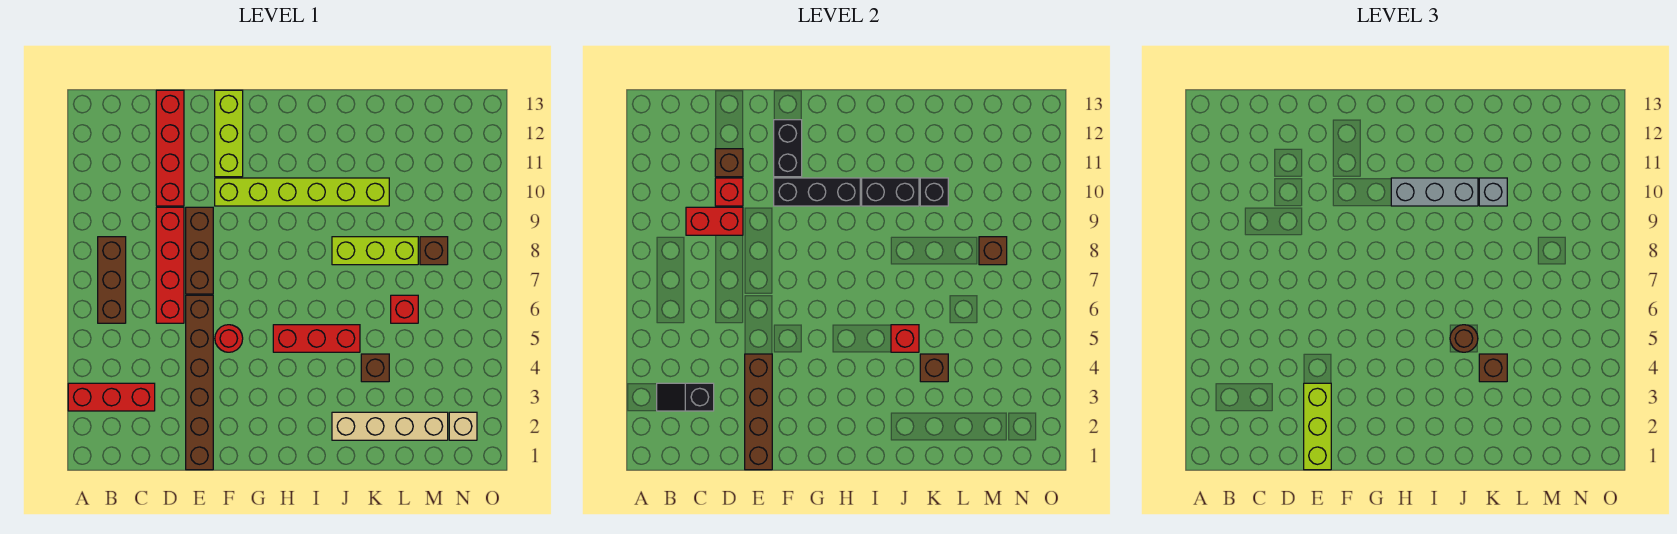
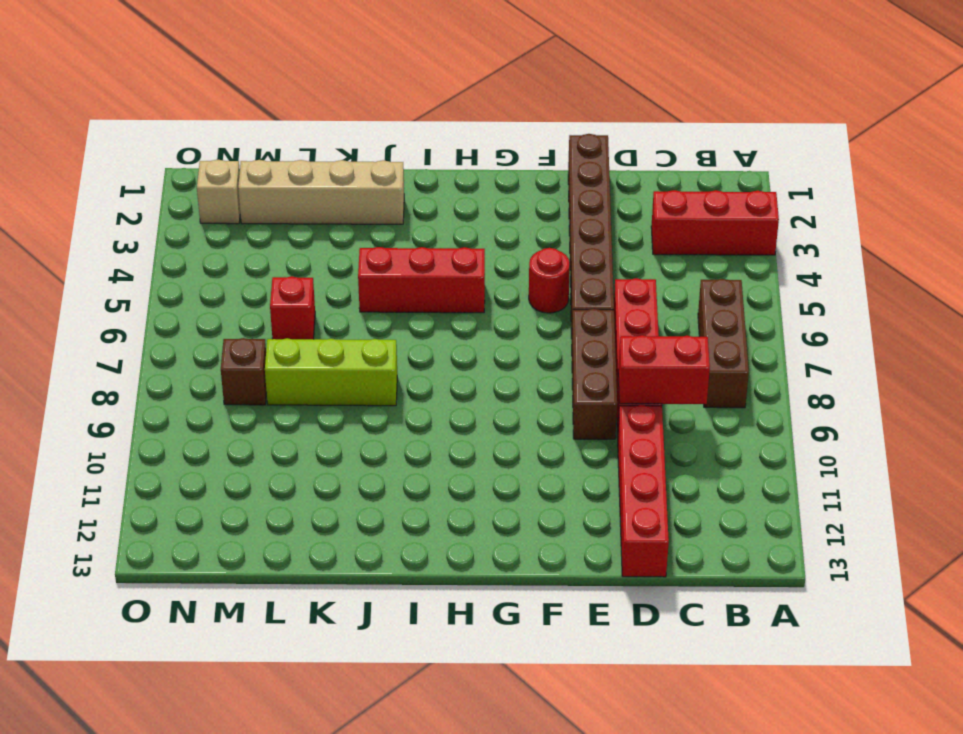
none -> lime 1x6 brick [215,178,389,206]
none -> lime 1x3 brick [215,90,243,177]
none -> brown 1x1 brick [361,354,389,382]
none -> black 1x2 slope [657,383,714,411]

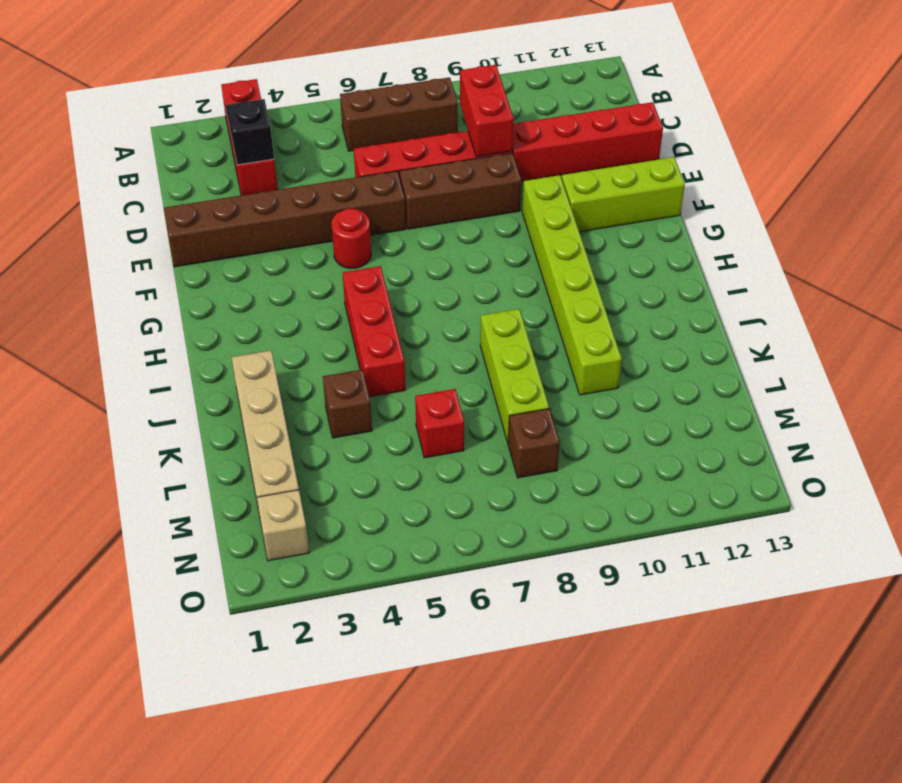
none -> red 1x1 brick [715,178,743,206]
none -> brown 1x1 brick [715,149,743,177]
none -> brown 1x4 brick [745,354,772,470]
none -> black 1x3 brick [774,178,860,206]

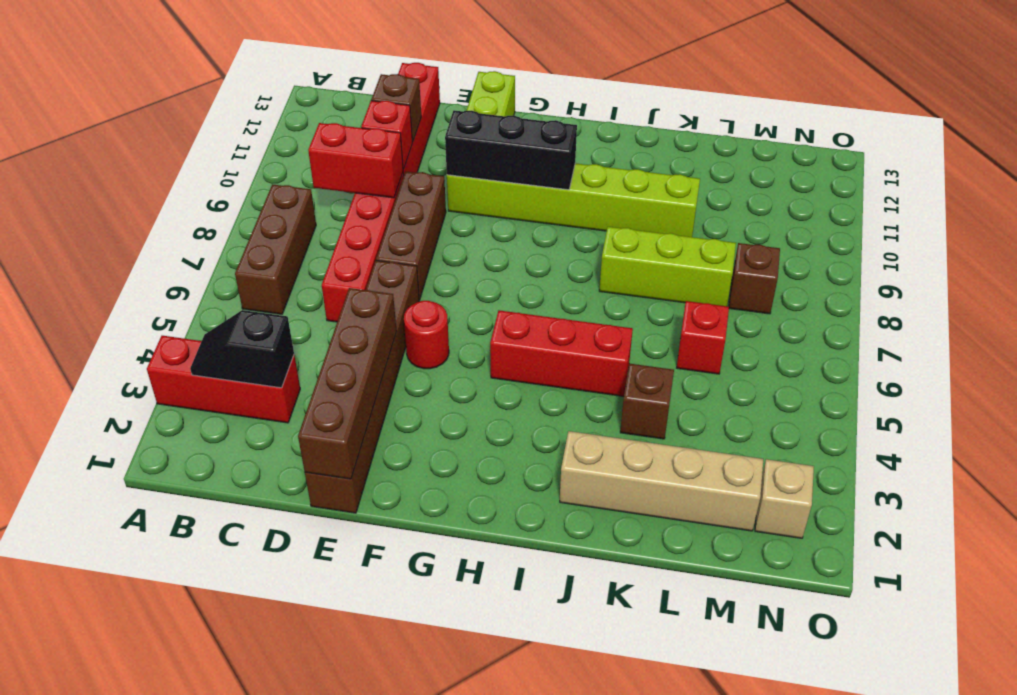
none -> black 1x2 brick [774,120,802,177]
none -> black 1x2 brick [862,178,919,206]
none -> red 1x1 brick [891,325,919,352]
none -> brown 1x1 brick [920,354,948,382]

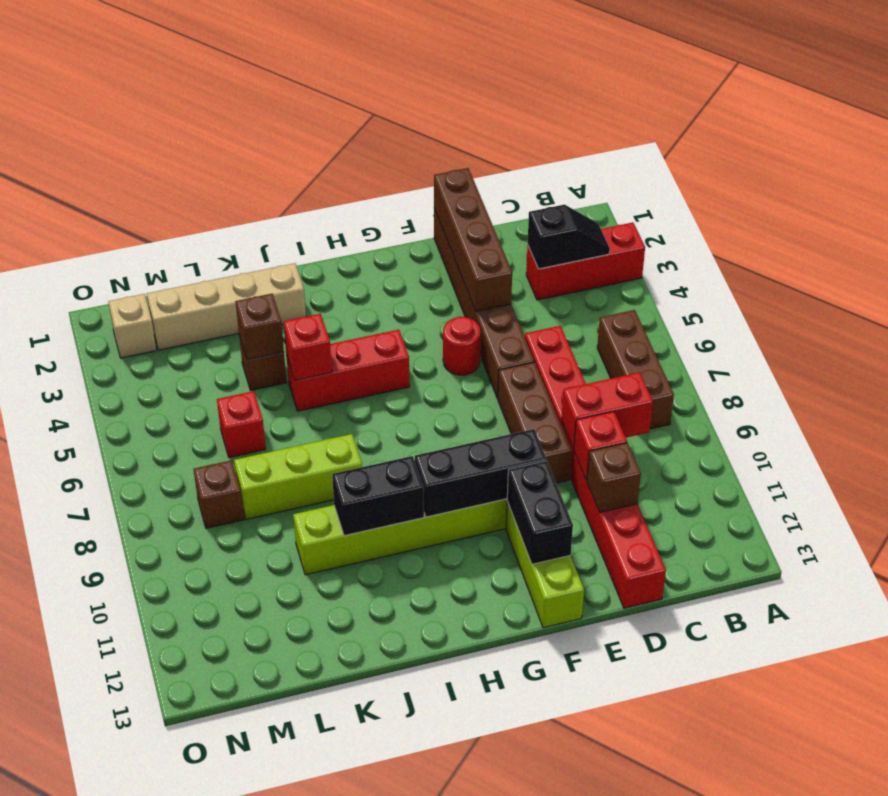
none -> black 1x1 brick [920,178,948,206]
none -> brown 1x1 brick [979,237,1007,265]
none -> lime 1x3 brick [1304,383,1331,470]
none -> grey 1x3 brick [1391,178,1478,206]

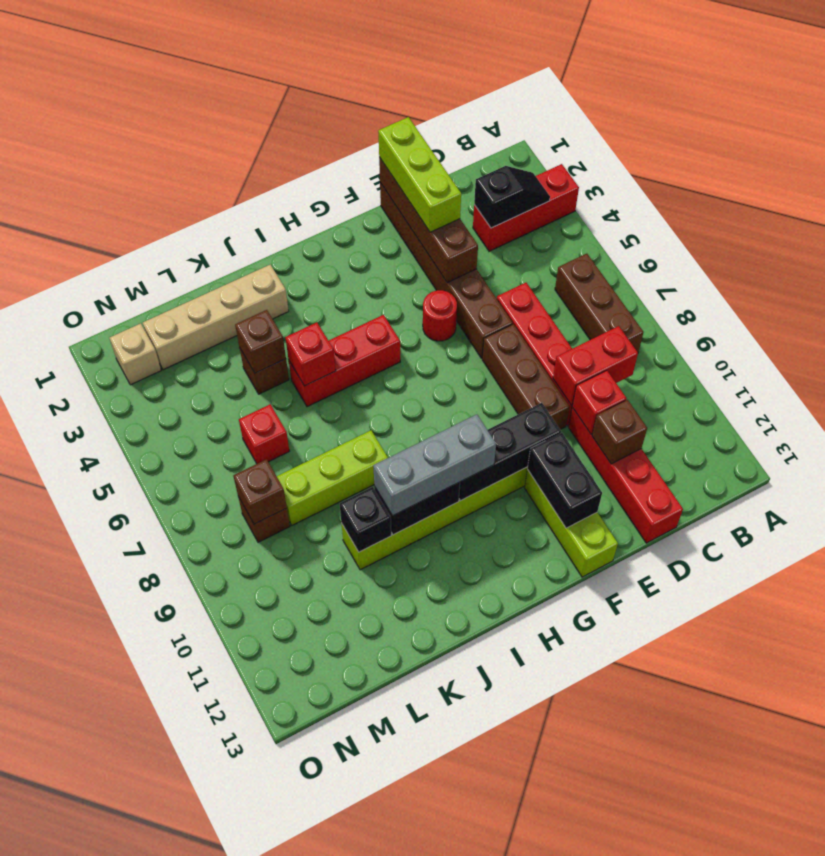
none -> brown 1x1 round brick [1450,325,1478,352]
none -> brown 1x1 brick [1479,354,1507,382]
none -> grey 1x1 brick [1479,178,1507,206]

